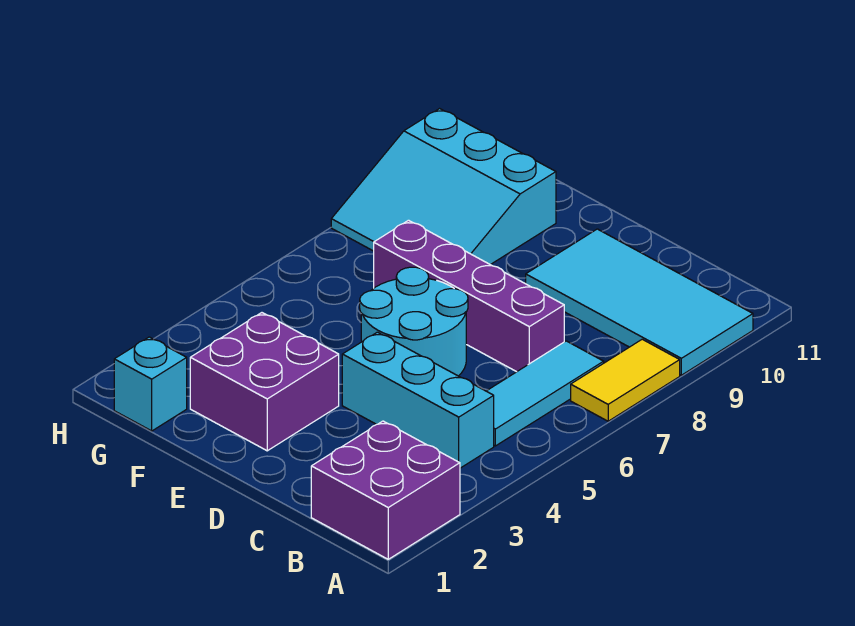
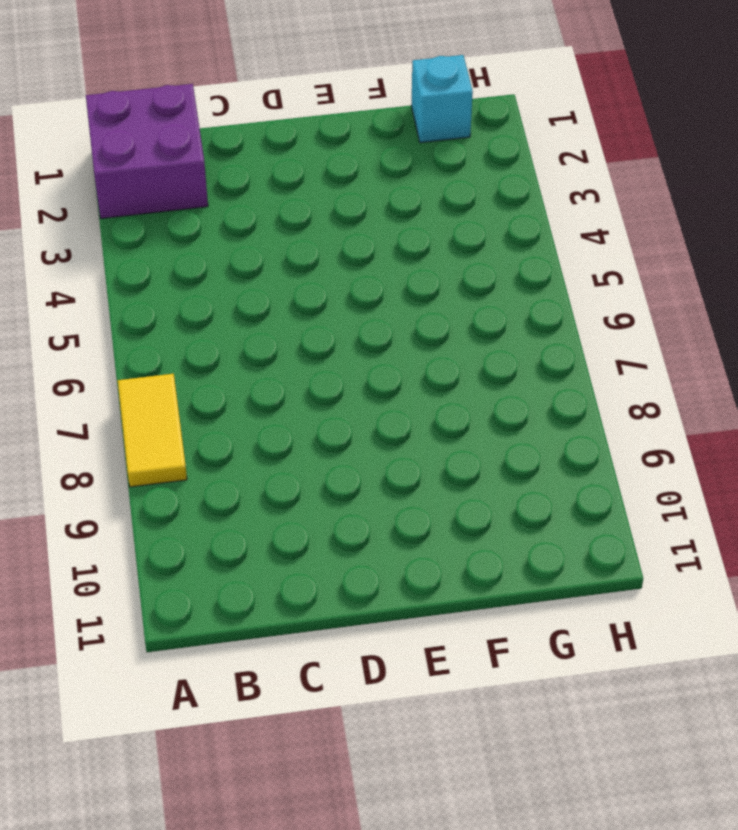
none -> cyan 2x4 tile [526,229,753,375]
none -> cyan 1x3 brick [342,332,494,468]

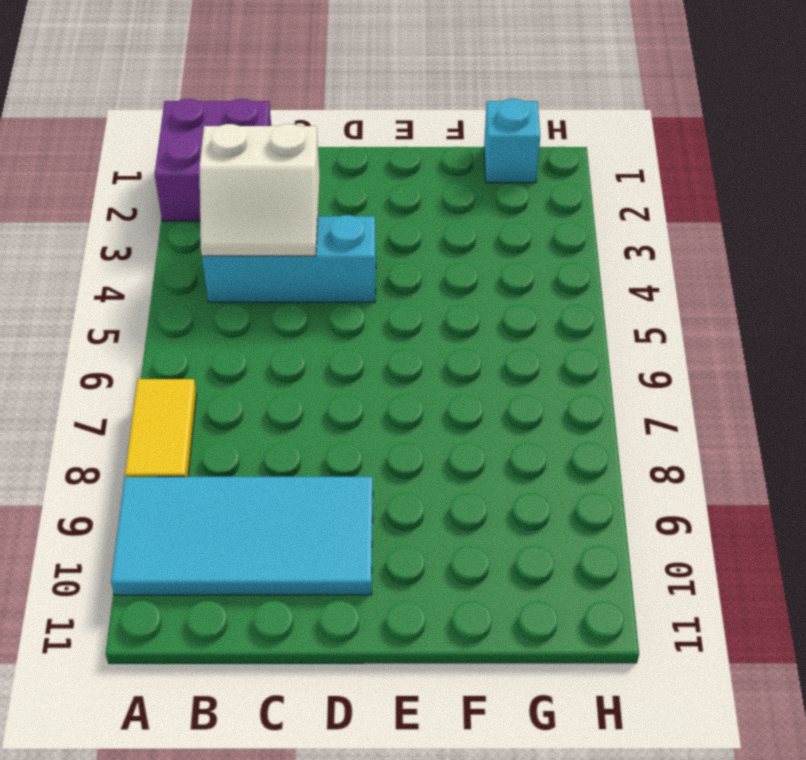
white 2x2 slope [200,124,320,256] -> none
none -> cyan 1x3 tile [487,341,604,446]
none -> purple 1x4 brick [374,220,564,372]

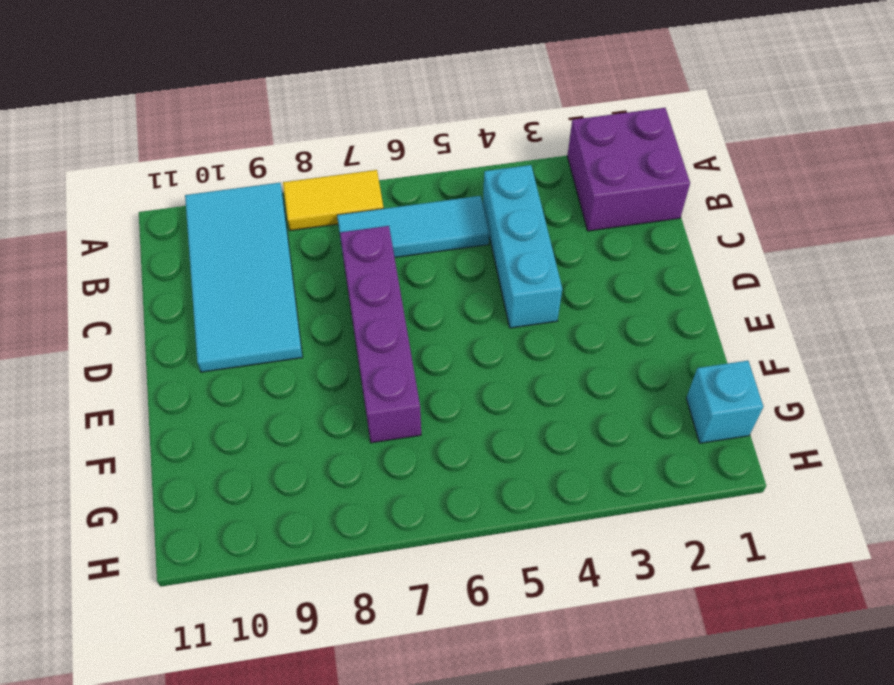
none -> cyan 2x2 round brick [360,267,468,376]
none -> purple 2x2 brick [190,313,339,451]

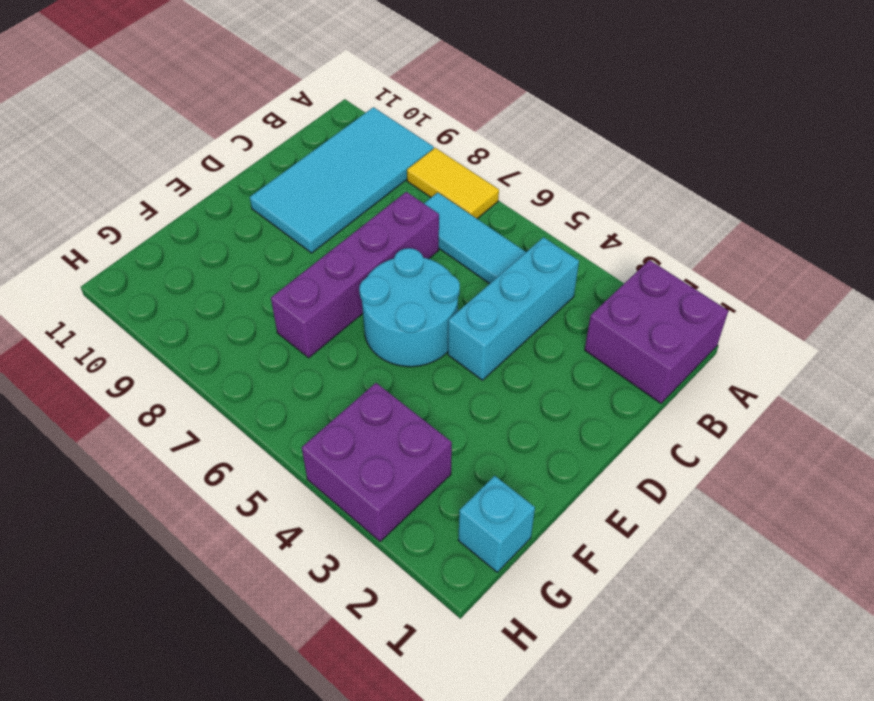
purple 2x2 brick [302,383,452,541] -> purple 2x2 brick moved to [190,313,339,451]
none -> cyan 3x3 slope [331,109,556,265]

